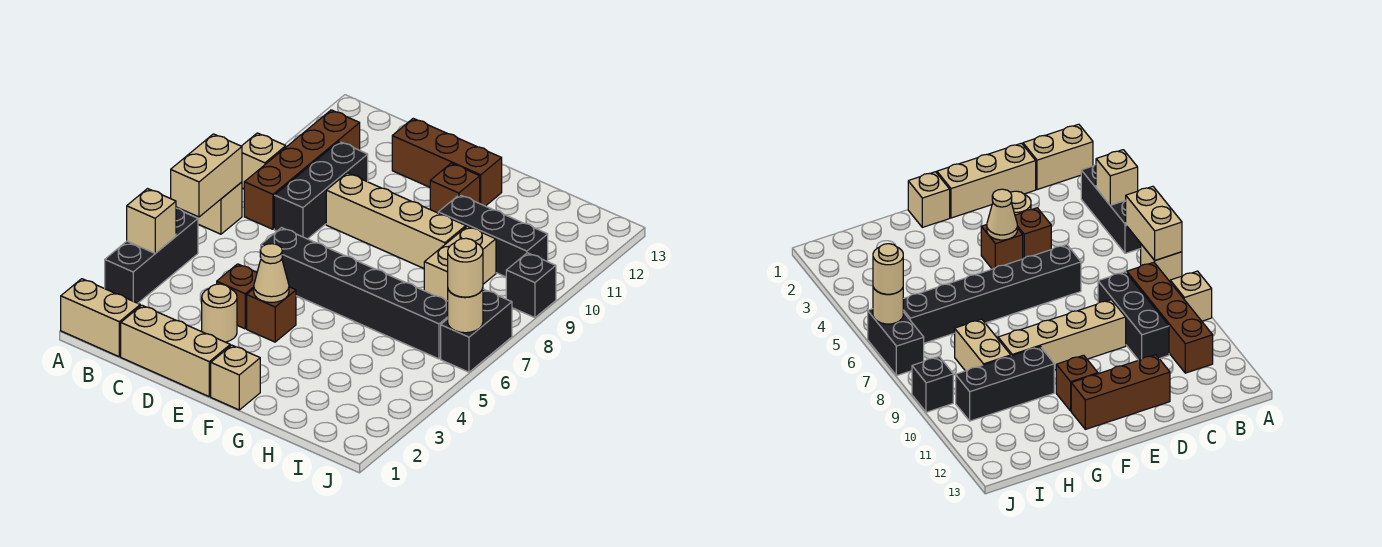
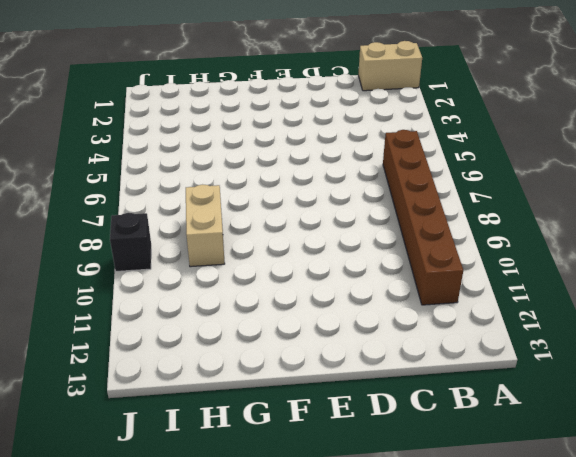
brown 1x6 brick [383,130,463,305] -> brown 1x4 brick [244,110,360,229]
none -> black 1x3 brick [105,208,198,303]
none -> tan 1x1 brick [192,182,242,234]
none -> tan 1x1 brick [242,133,286,189]

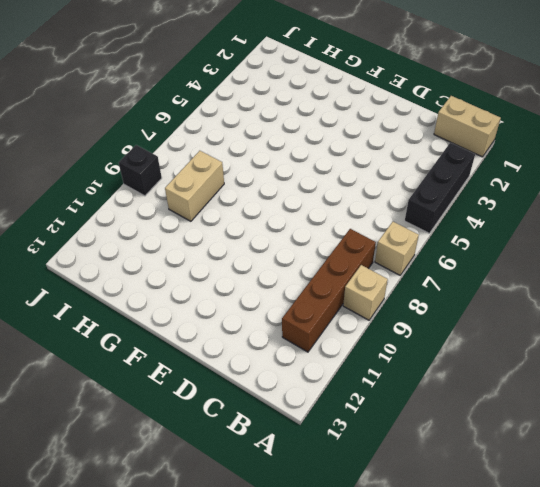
none -> tan 1x3 brick [121,305,230,396]
none -> black 1x3 brick [274,141,368,239]
none -> tan 1x1 round brick [202,284,237,342]

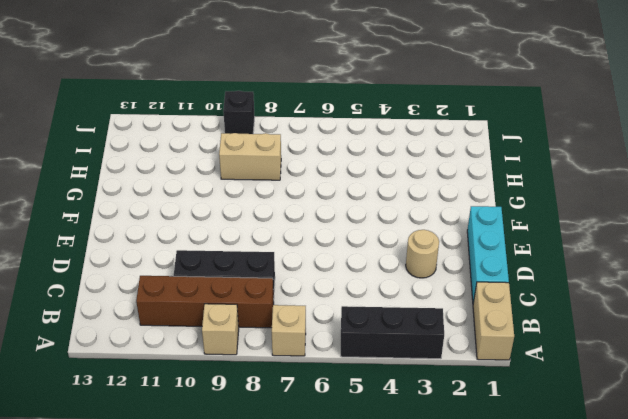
cyan 1x3 brick [467,206,509,303] -> tan 1x3 brick [121,305,230,396]
none -> brown 1x1 brick [217,264,257,329]
none -> black 1x6 brick [261,228,448,359]
none -> tan 1x4 brick [326,173,466,268]

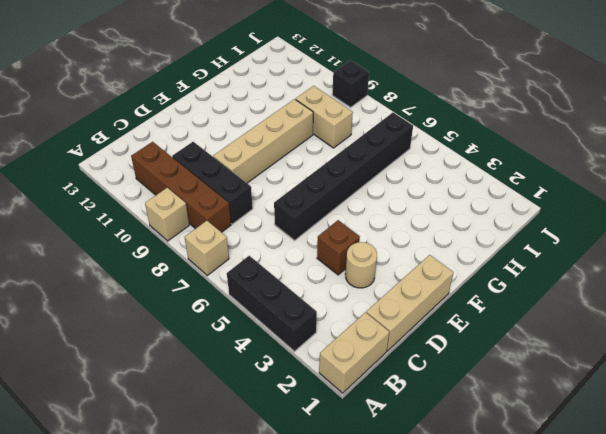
none -> brown 1x3 brick [392,118,502,206]
none -> brown 1x1 brick [247,287,296,342]
none -> tan 1x1 brick [211,345,260,410]

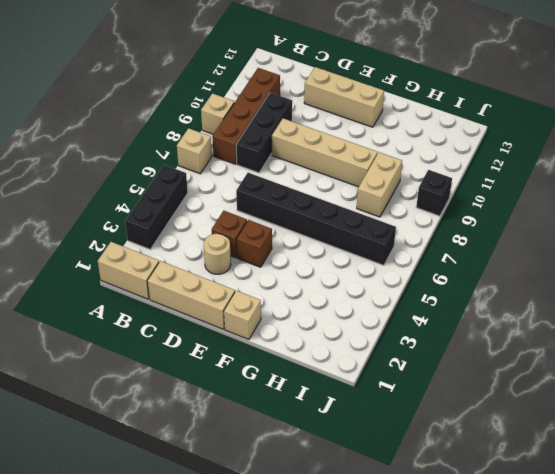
tan 1x3 brick [304,67,384,127] -> brown 1x3 brick [392,118,502,206]
none -> brown 1x1 brick [430,163,480,213]
none -> black 1x3 brick [438,195,548,277]
none -> black 1x2 brick [441,289,512,372]

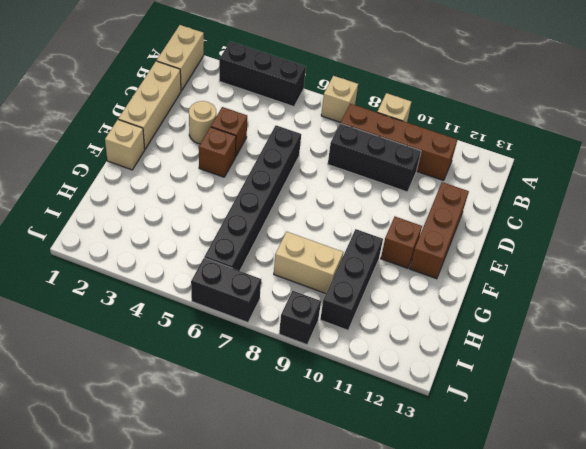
none -> tan 1x4 brick [326,173,466,268]
none -> tan 1x1 brick [127,189,176,253]
none -> tan 1x2 brick [171,134,242,217]

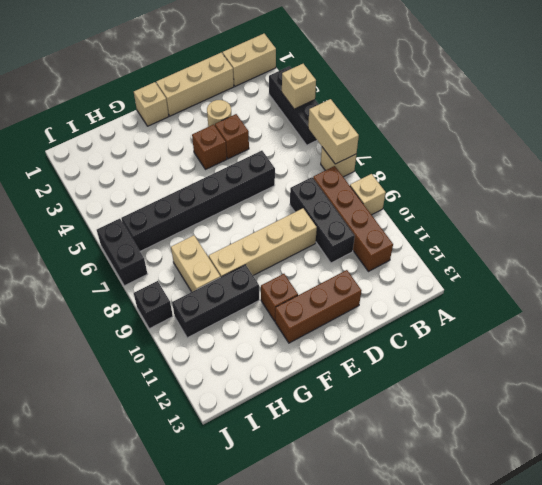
none -> tan 1x1 cone [254,244,289,303]
none -> tan 1x1 round brick [448,288,483,333]
none -> tan 1x1 round brick [448,238,483,297]

